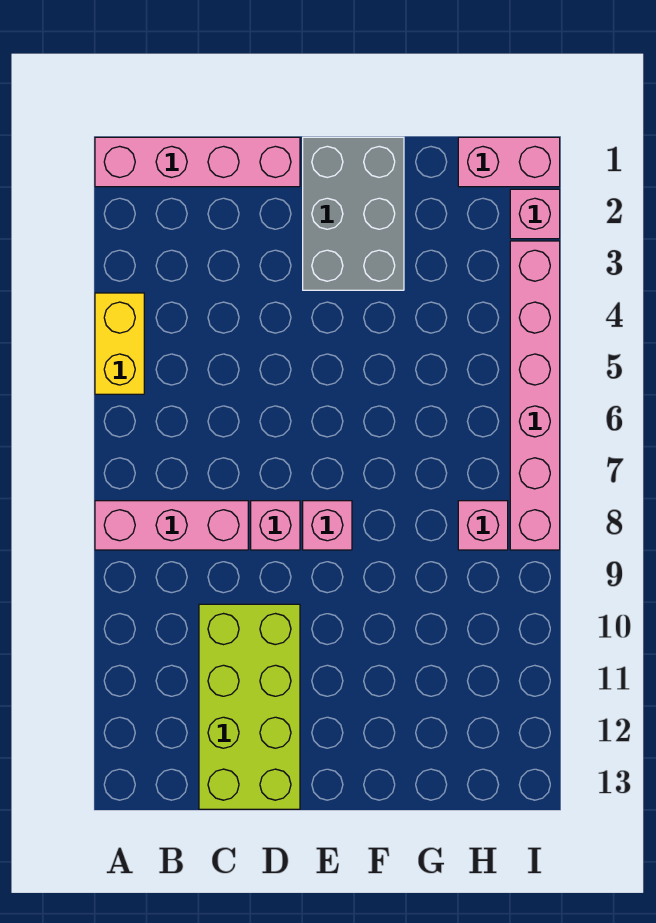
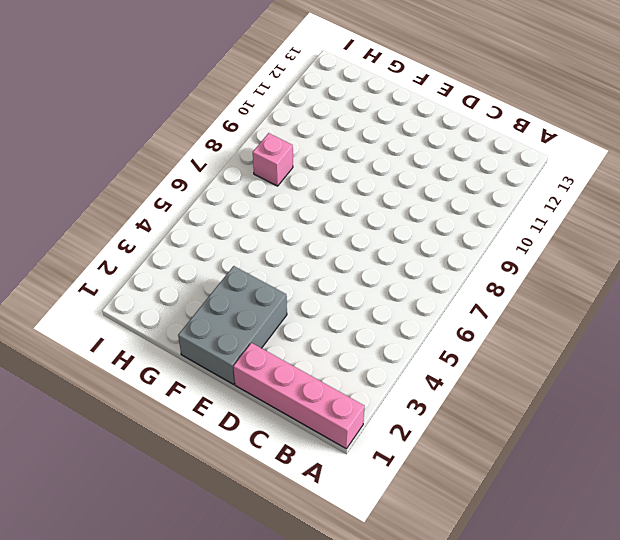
none -> yellow 1x2 brick [95,293,144,394]
none -> pink 1x3 brick [95,501,248,550]

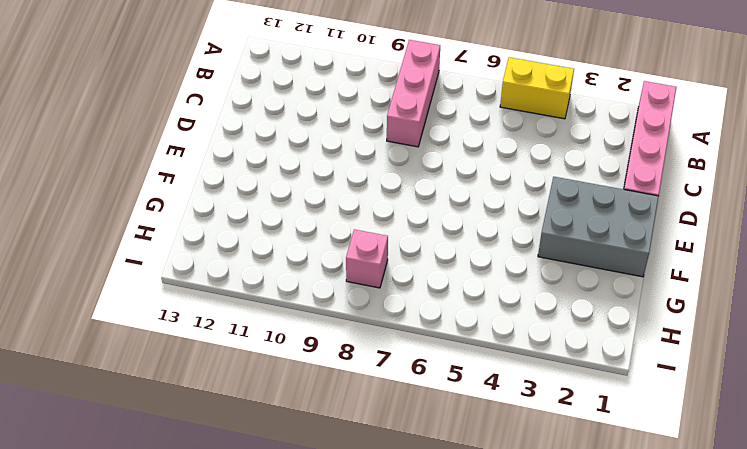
none -> lime 2x4 brick [199,604,300,809]
none -> pink 1x1 brick [251,501,300,550]

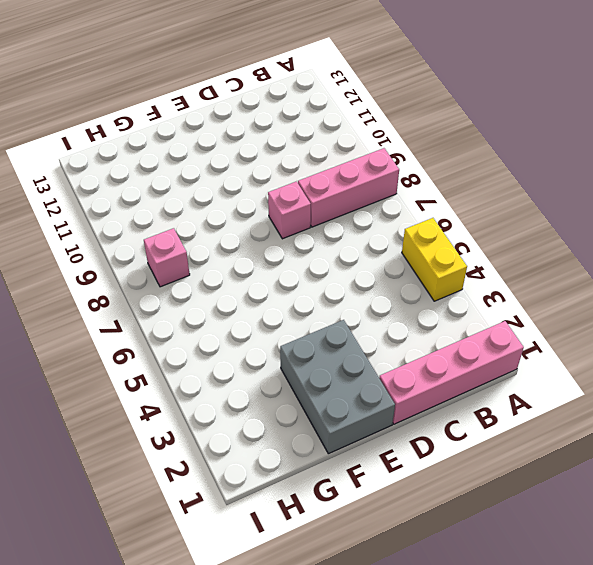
none -> lime 2x4 brick [199,604,300,809]
none -> pink 1x1 brick [303,501,352,550]

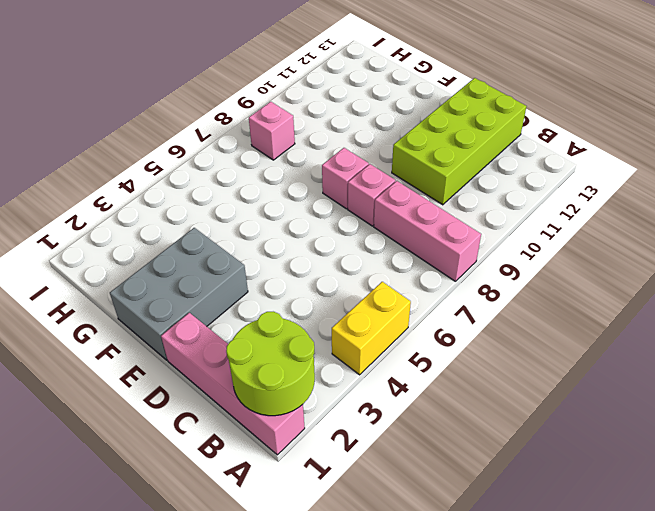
lime 2x2 round brick [226,312,315,416] -> none
none -> pink 1x2 brick [458,137,560,187]
none -> pink 1x1 brick [510,189,560,239]

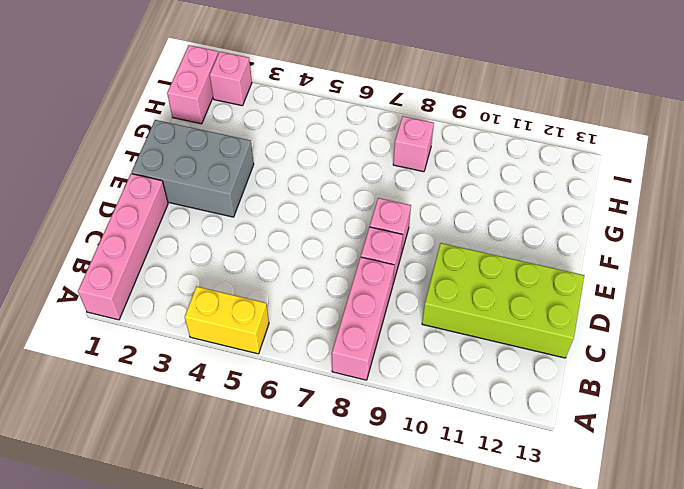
none -> pink 1x6 brick [510,241,560,550]

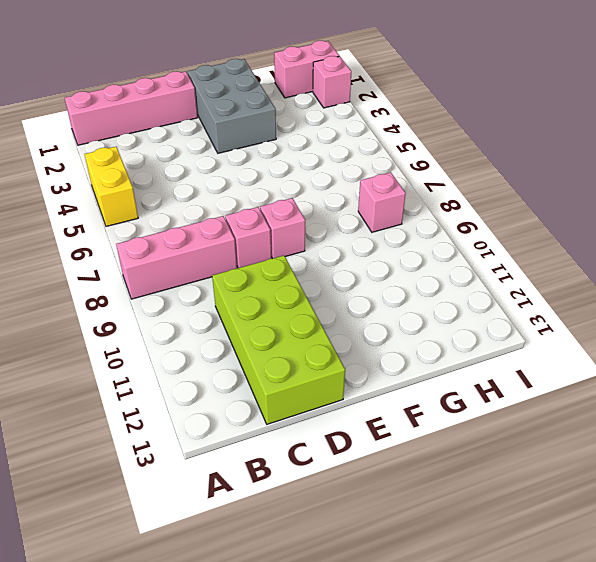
none -> pink 1x6 brick [510,241,560,550]

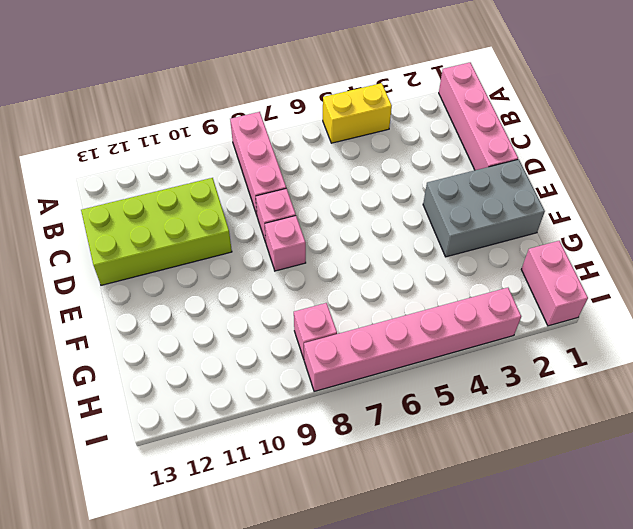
none -> pink 1x1 brick [510,189,560,239]

